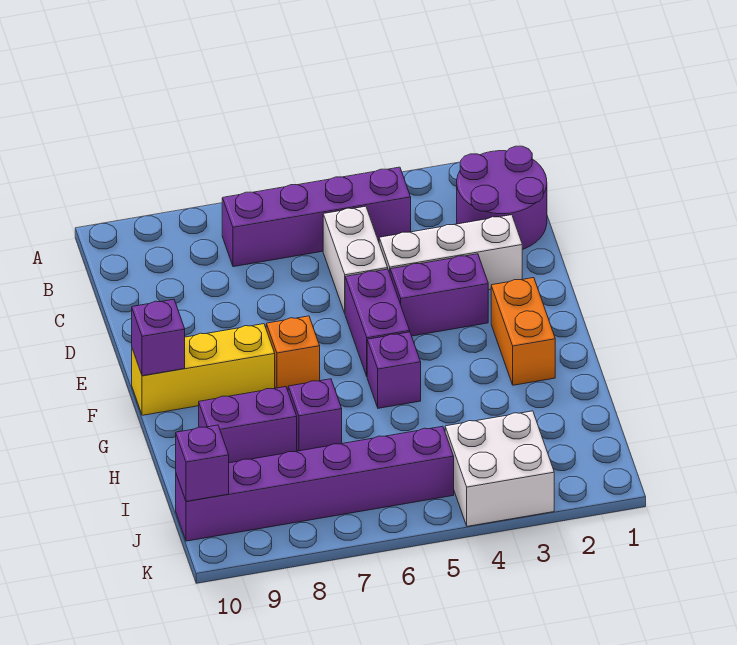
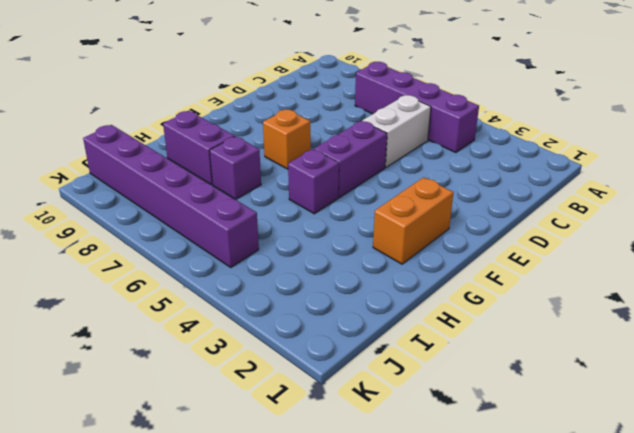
none -> purple 2x2 round brick [457,146,547,250]
none -> white 1x3 brick [379,215,522,290]
none -> purple 1x2 brick [390,254,488,336]

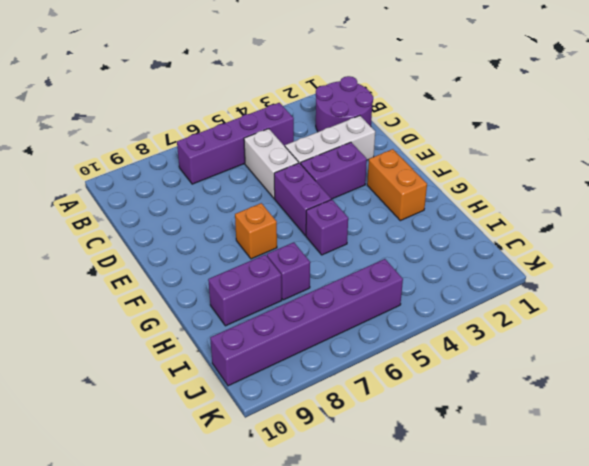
none -> yellow 1x3 brick [132,324,275,415]
none -> white 2x2 brick [445,411,554,526]
none -> purple 1x1 brick [132,299,185,376]

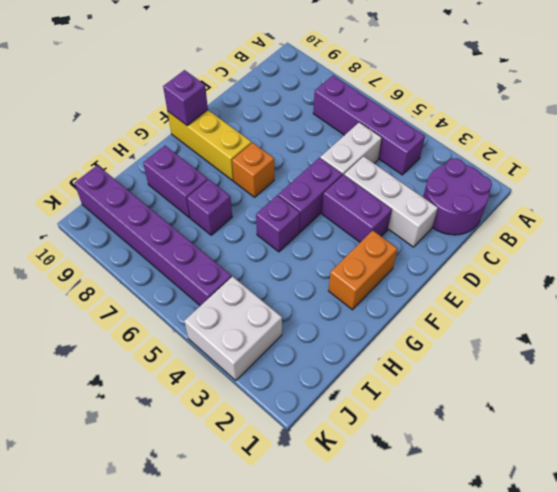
none -> purple 1x1 brick [176,425,229,501]

